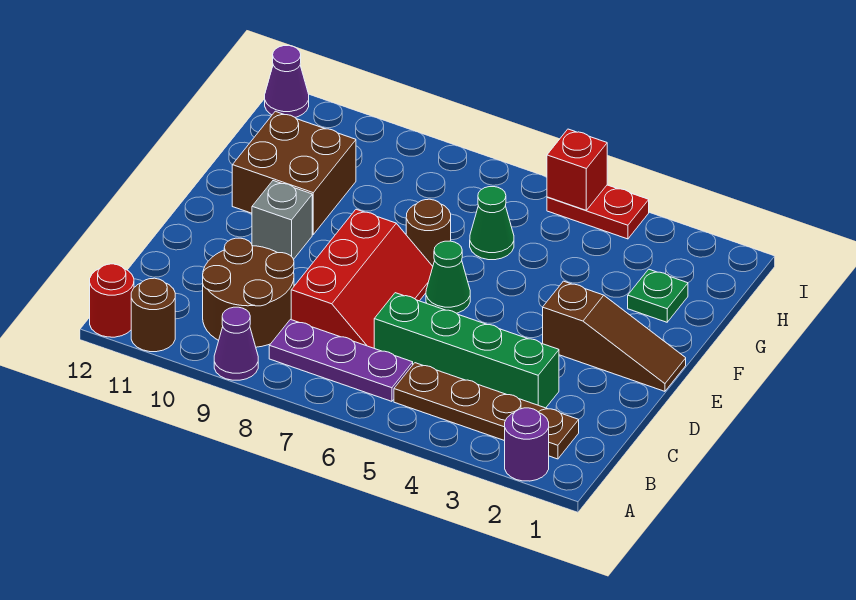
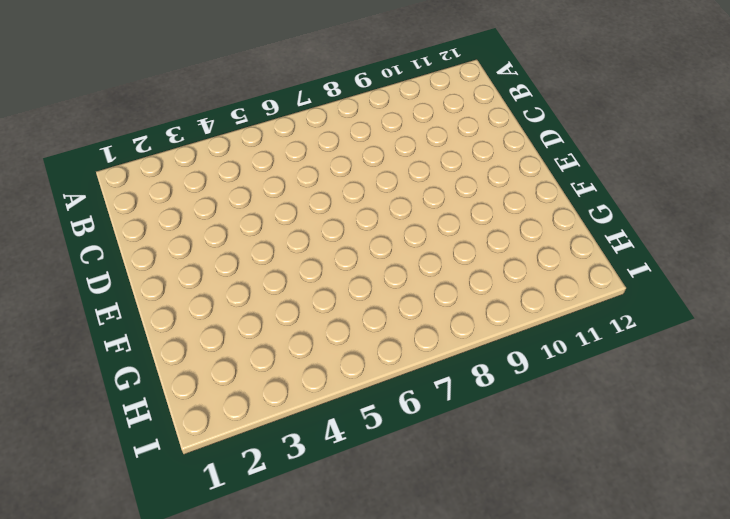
none -> purple 1x1 round brick [505,408,549,481]
none -> purple 1x1 cone [214,307,258,380]
none -> brown 1x1 round brick [131,278,175,352]

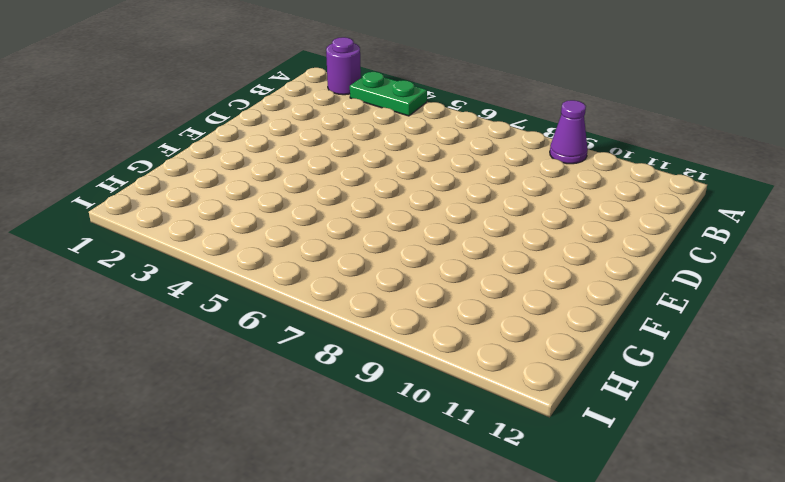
green 1x2 plate [350,72,427,116] -> none
none -> brown 1x1 round brick [131,278,175,352]
none -> red 1x1 round brick [90,264,134,337]
none -> brown 1x4 plate [394,363,579,459]

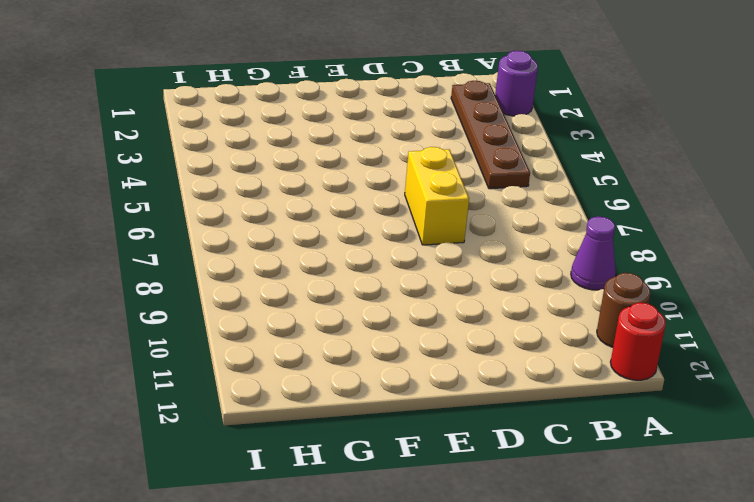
yellow 1x2 brick [405,147,469,245] -> red 2x3 slope [291,209,433,348]
none -> purple 1x3 plate [269,320,413,401]
none -> brown 2x2 round brick [203,238,294,347]
none -> green 1x4 brick [374,293,559,408]

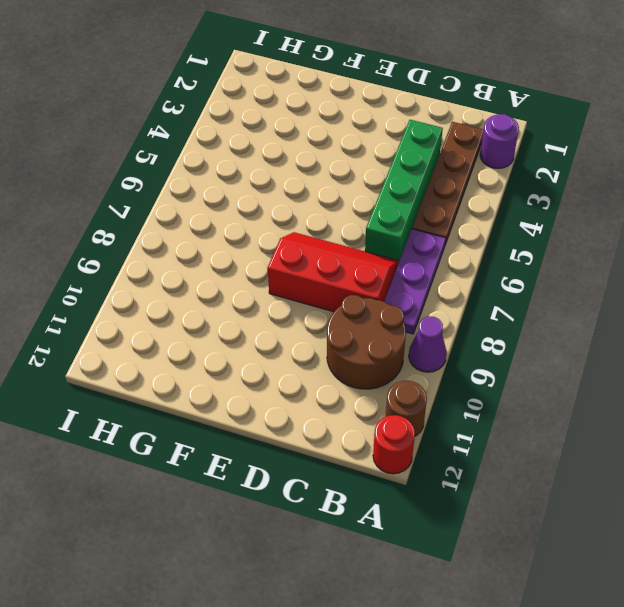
none -> brown 1x3 slope [543,281,686,391]
none -> green 1x1 cone [426,241,470,313]
none -> grey 1x1 brick [252,181,312,259]

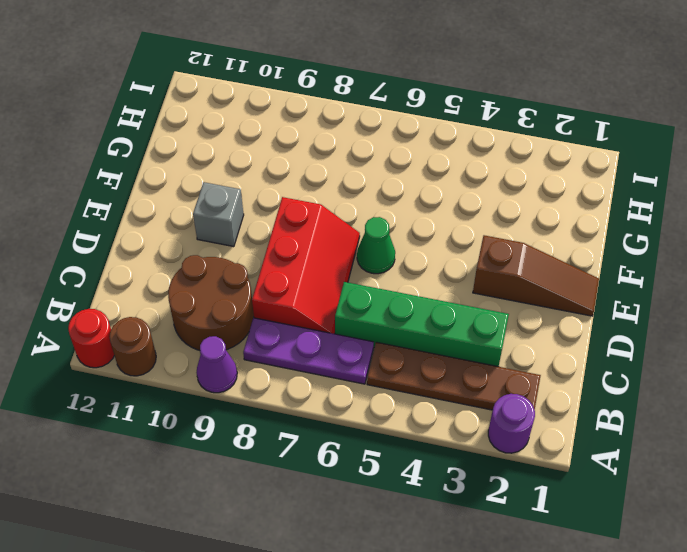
none -> brown 1x1 round brick [406,199,451,266]
none -> brown 2x2 brick [232,111,356,234]
none -> green 1x1 plate [628,269,688,322]

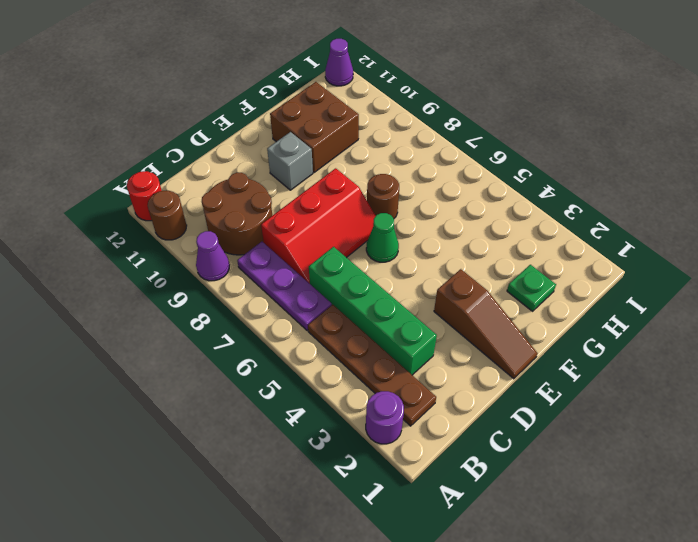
none -> green 1x1 cone [470,187,514,260]
none -> red 1x2 plate [547,185,649,239]
none -> red 1x1 brick [547,129,607,210]

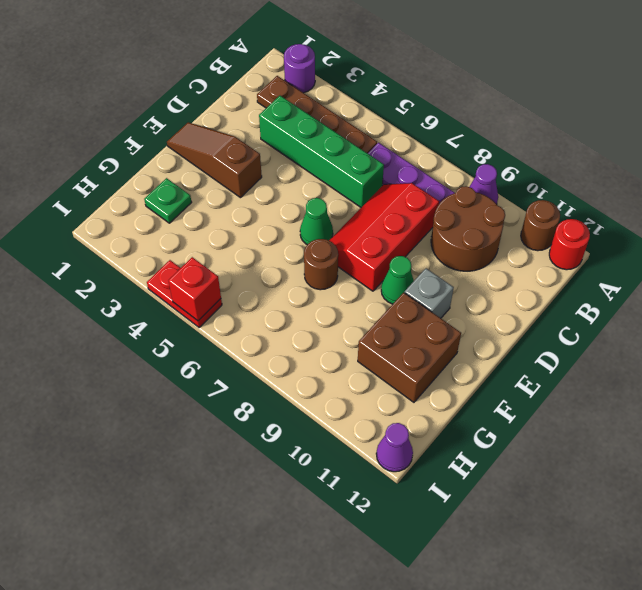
green 1x1 cone [381,256,414,304] -> green 1x1 cone moved to [470,187,514,260]

